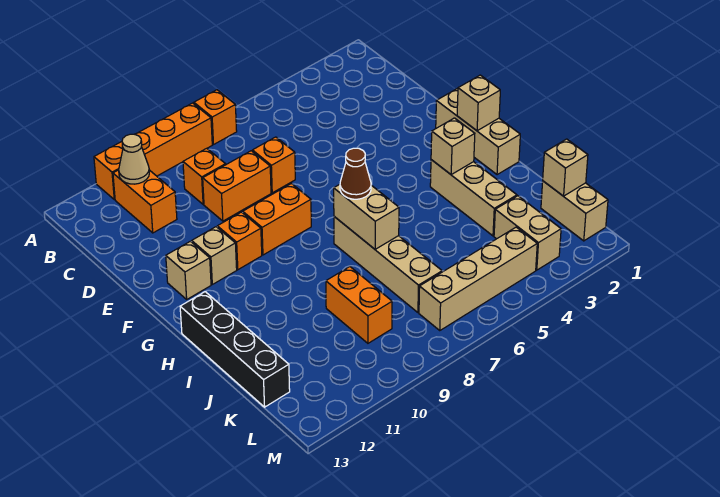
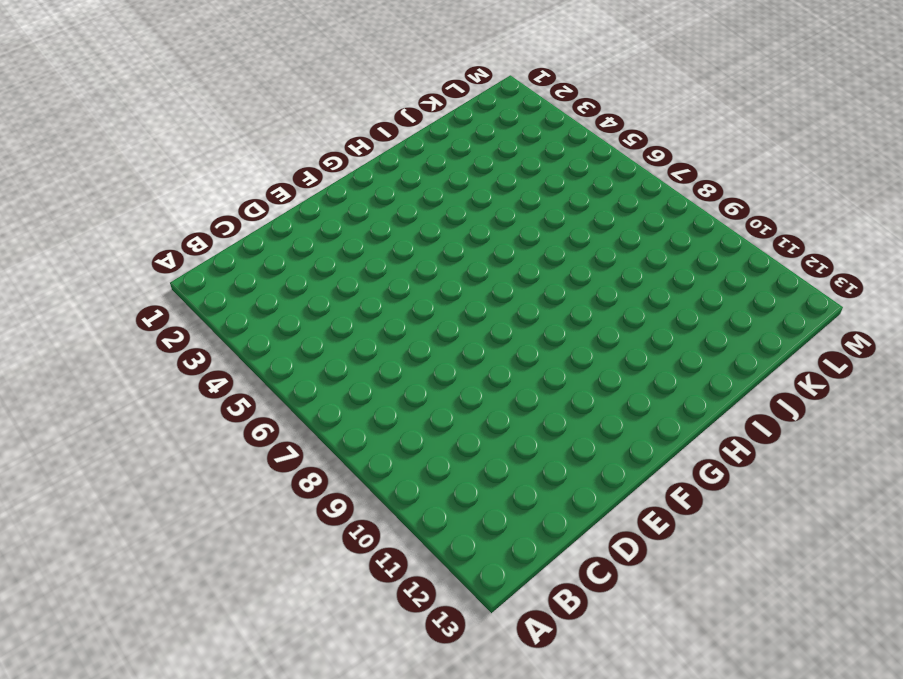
none -> orange 1x1 brick [194,90,237,144]
none -> orange 1x4 brick [94,103,212,200]
none -> orange 1x2 brick [113,170,177,233]

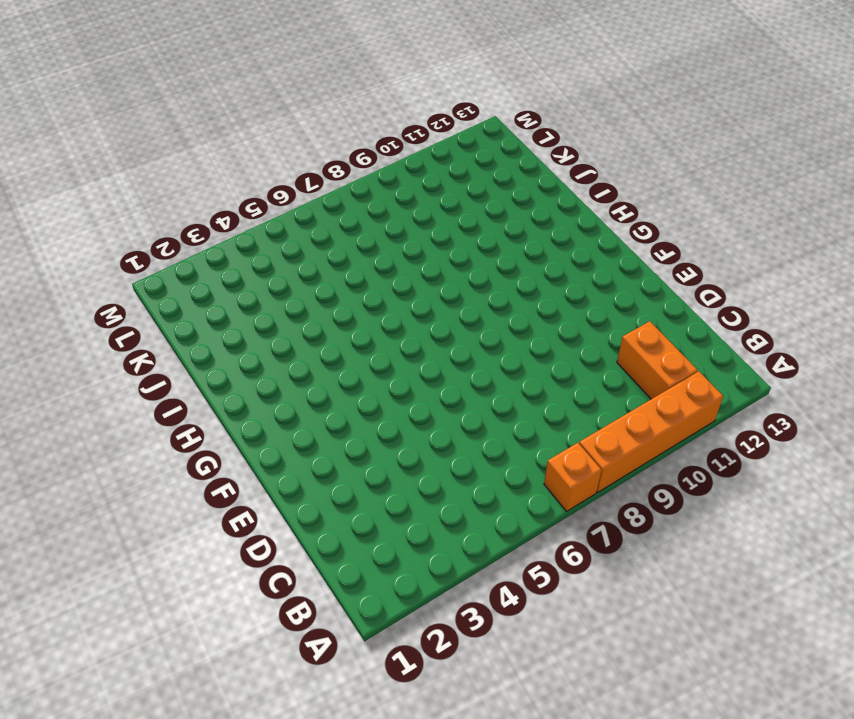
none -> orange 1x1 brick [183,148,226,204]
none -> orange 1x1 brick [252,137,295,193]
none -> orange 1x2 brick [203,151,271,221]

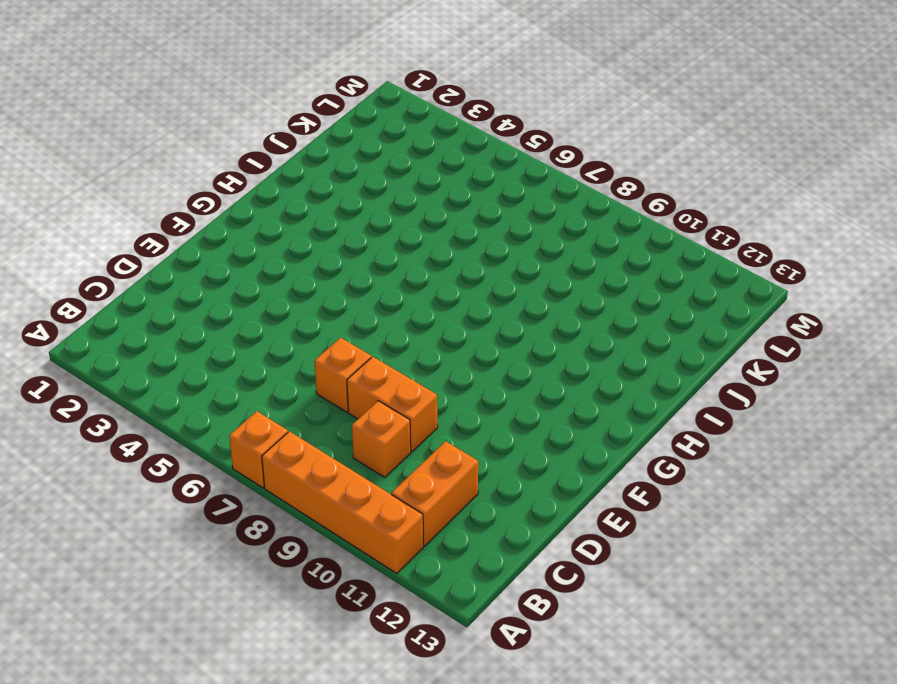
none -> tan 1x3 brick [436,88,520,175]
none -> orange 1x2 brick [243,184,311,255]
none -> orange 1x1 brick [217,212,262,270]

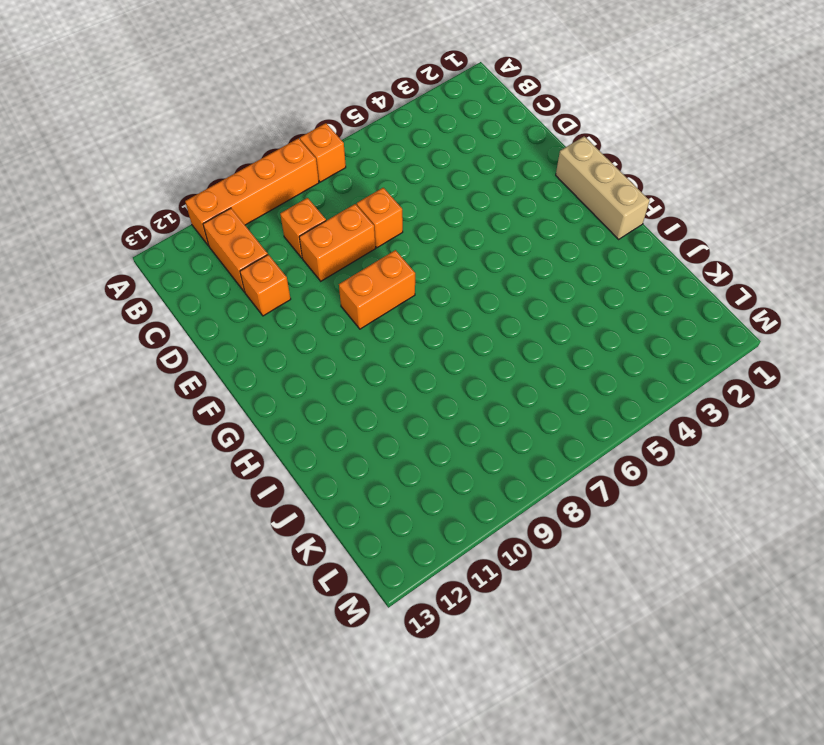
orange 1x1 brick [240,255,291,316] -> orange 1x1 brick moved to [217,212,262,270]
none -> tan 1x1 brick [192,227,237,284]
none -> tan 1x1 brick [166,241,211,299]
none -> tan 1x3 brick [430,160,517,236]

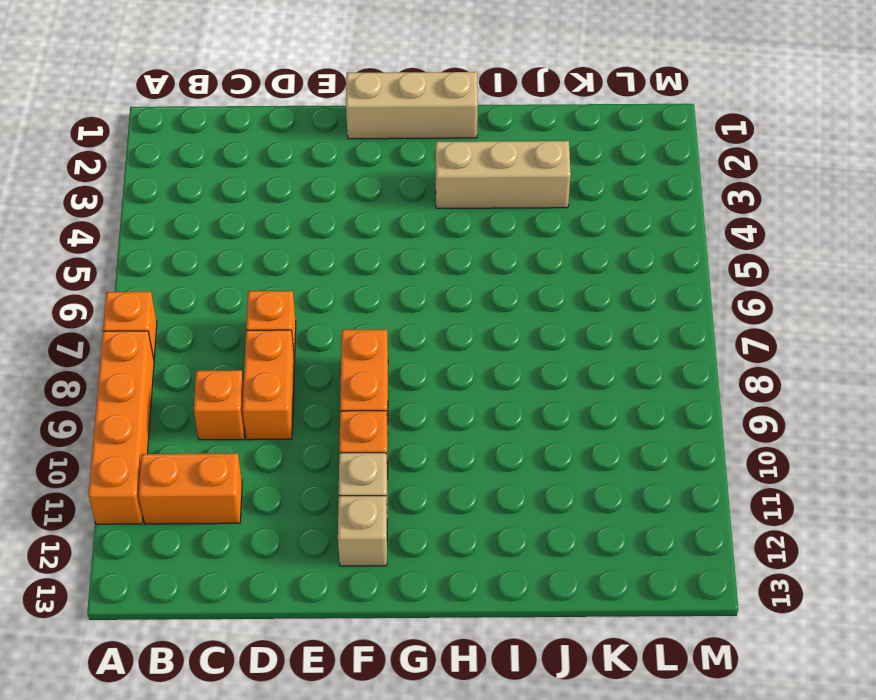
none -> tan 1x4 brick [334,217,442,313]
none -> black 1x4 brick [180,292,290,407]
none -> orange 1x2 brick [326,267,392,343]

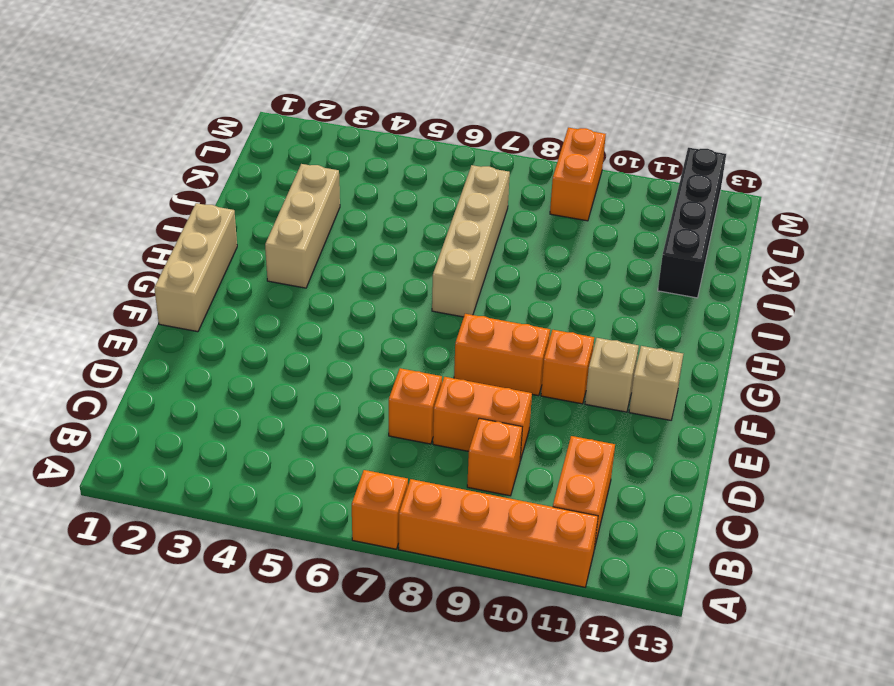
black 1x4 brick [658,148,726,298] -> black 1x4 brick moved to [180,292,290,407]
orange 1x2 brick [550,128,606,221] -> orange 1x2 brick moved to [326,267,392,343]
none -> tan 1x2 brick [541,181,608,241]
none -> tan 1x2 brick [494,196,561,270]
none -> tan 1x4 brick [419,227,537,330]

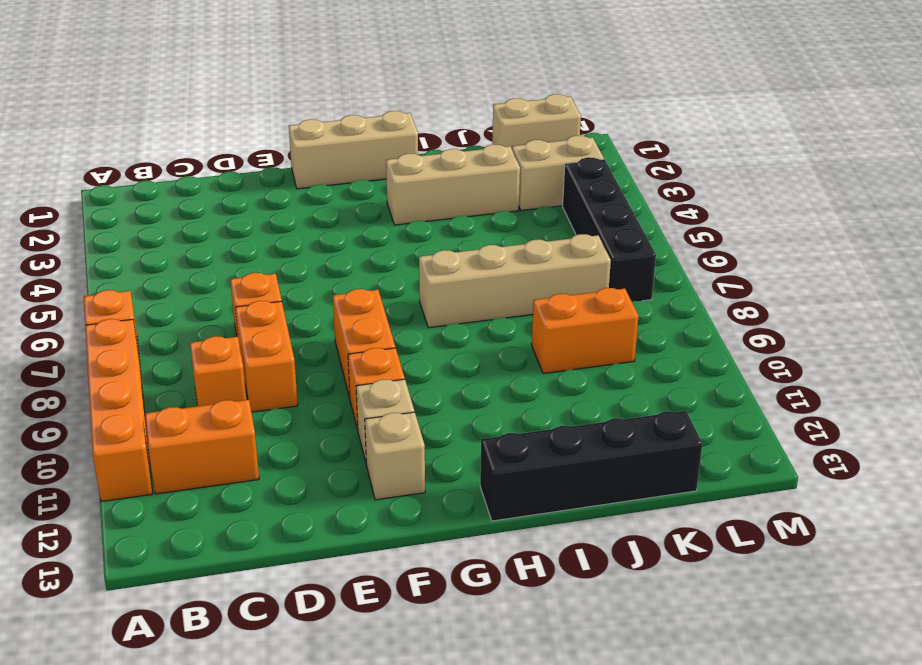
black 1x4 brick [563,157,656,301] -> tan 1x4 brick [419,227,537,330]
none -> tan 1x1 cone [119,134,149,184]
none -> tan 1x1 brick [457,75,500,131]
none -> tan 1x1 brick [431,118,475,174]

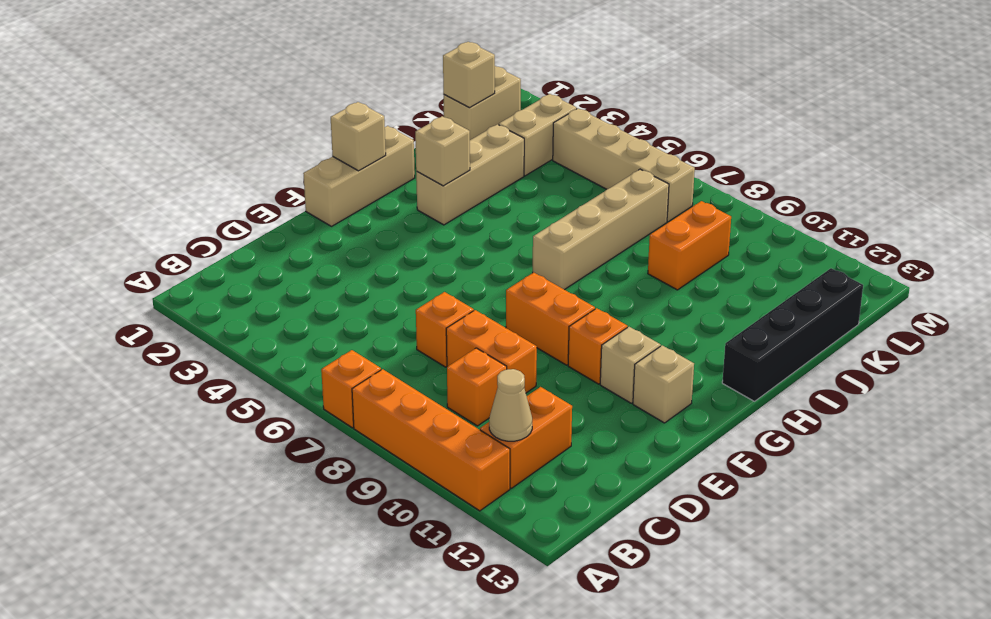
none -> tan 1x2 brick [334,184,399,249]
none -> brown 1x1 cone [340,148,371,199]

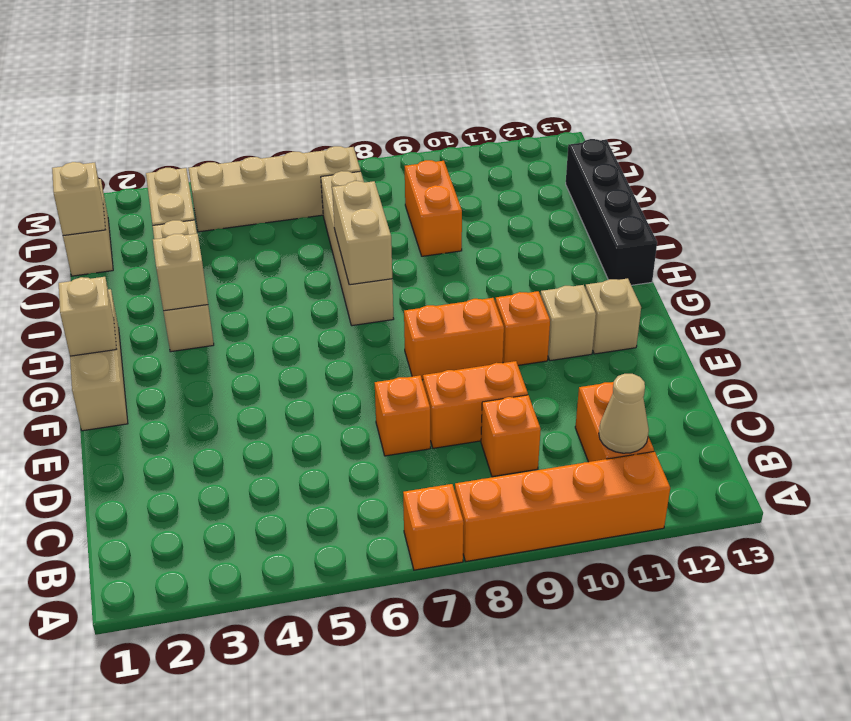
none -> brown 1x1 cone [340,148,371,199]

